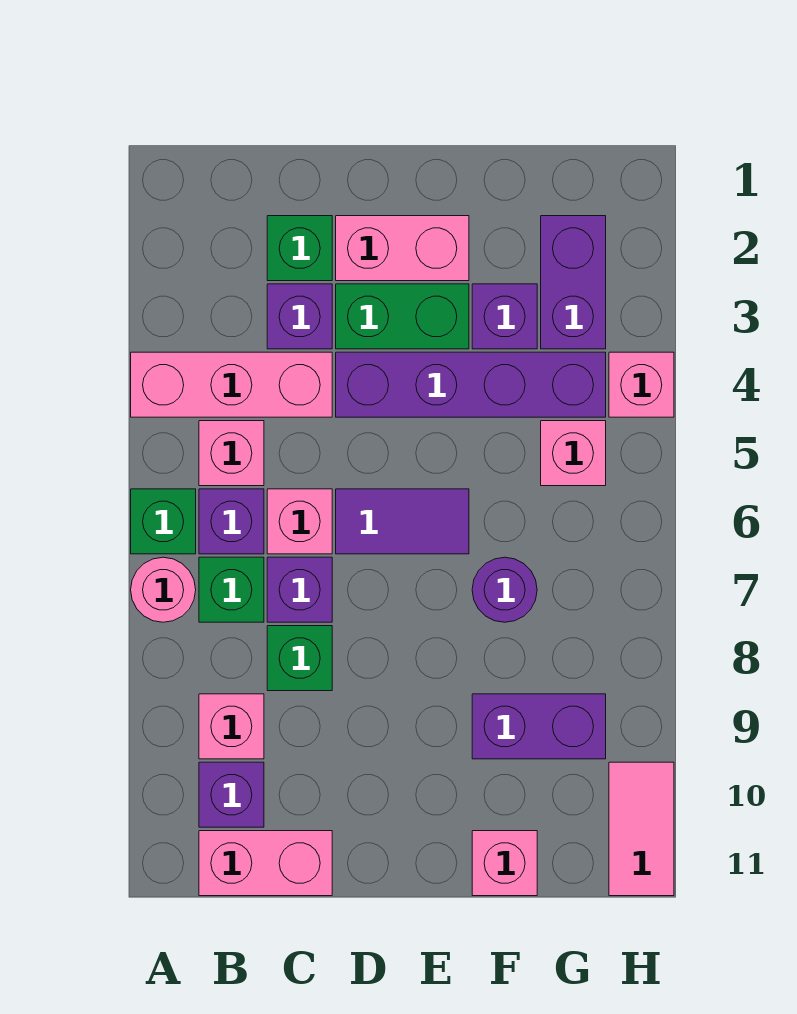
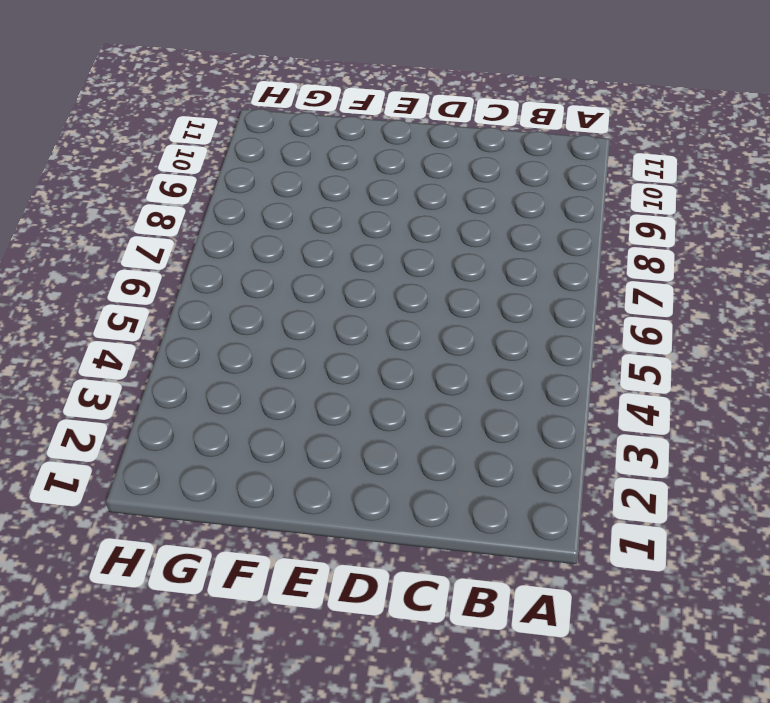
none -> pink 1x3 brick [131,352,332,417]
none -> green 1x1 brick [131,489,196,554]
none -> pink 1x1 round brick [131,557,196,622]

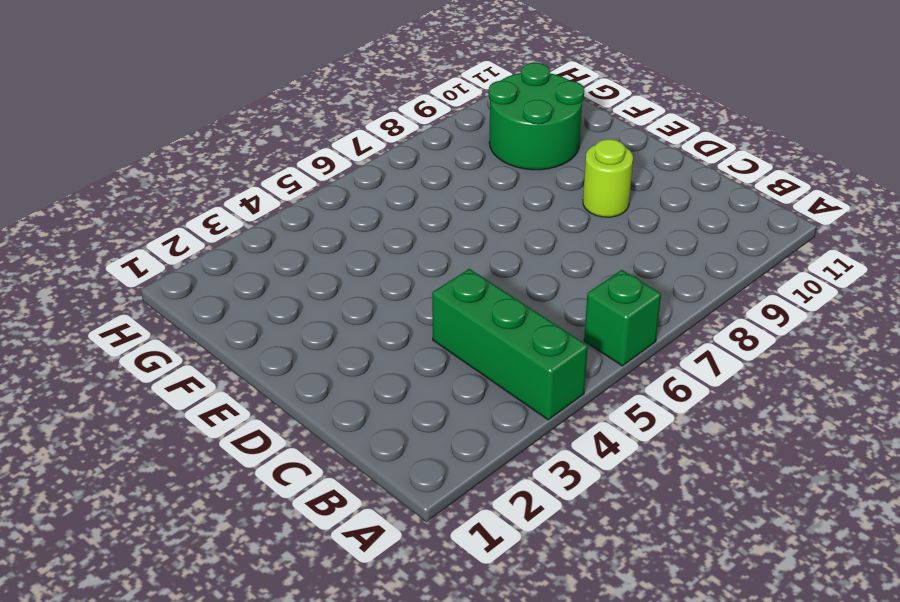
green 1x3 brick [432,269,588,420] -> pink 1x3 brick [131,352,332,417]
lime 1x1 round brick [583,139,633,217] -> none
green 2x2 round brick [489,63,584,170] -> purple 1x2 brick [472,694,606,759]
none -> pink 1x1 round brick [131,557,196,622]
none -> pink 1x1 brick [199,421,264,486]
none -> purple 1x1 brick [199,489,264,554]

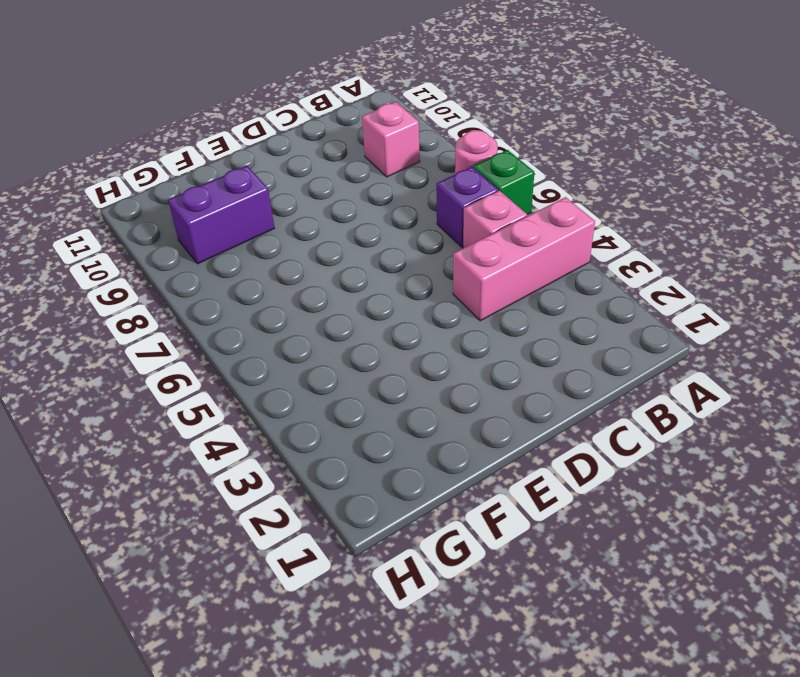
none -> green 1x1 brick [199,557,264,622]
none -> purple 1x1 brick [199,762,264,827]
none -> pink 1x2 brick [199,831,332,896]

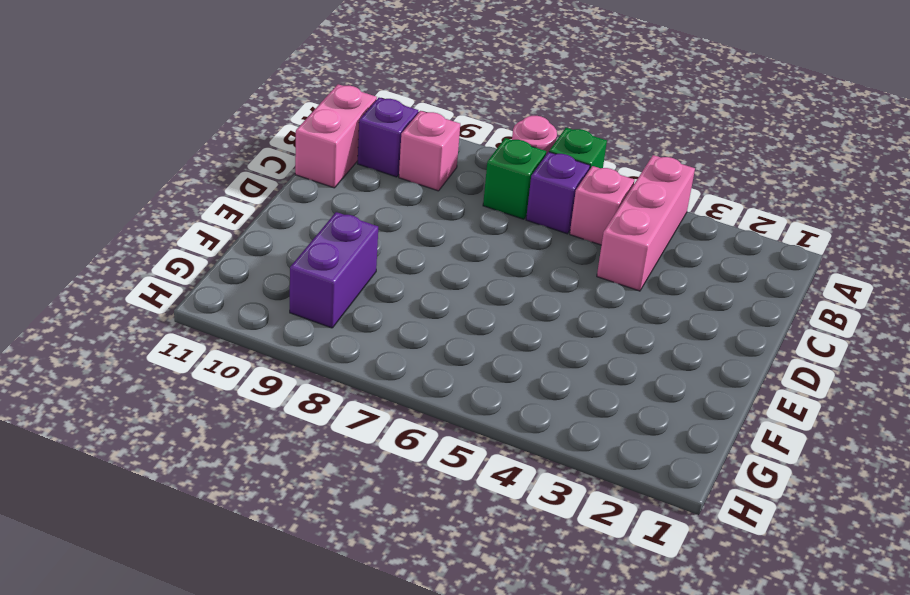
none -> green 1x1 brick [267,216,332,281]
none -> purple 1x1 brick [267,284,332,349]
none -> pink 1x1 brick [267,489,332,554]

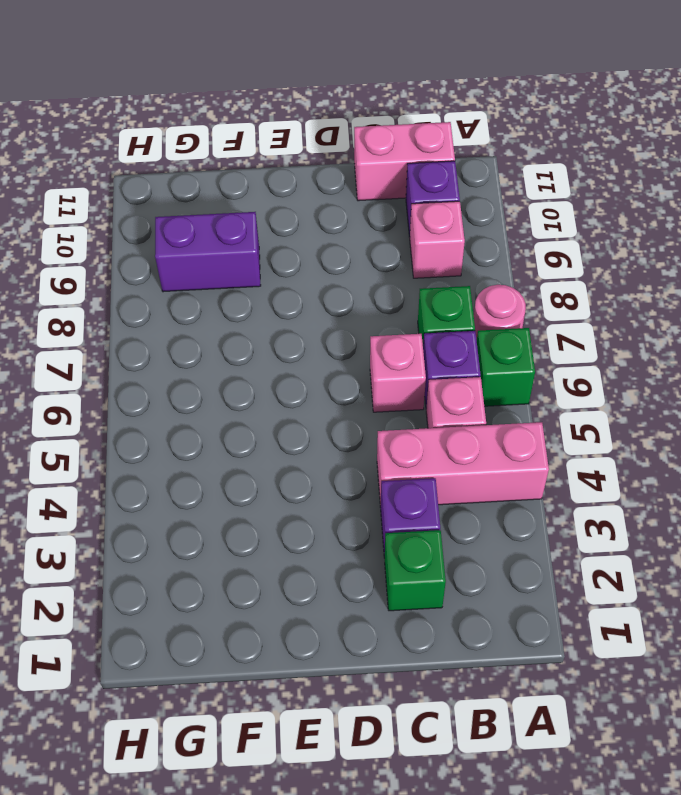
none -> purple 1x1 brick [267,557,332,622]
none -> green 1x1 brick [267,626,332,691]
none -> pink 1x2 brick [336,216,469,281]

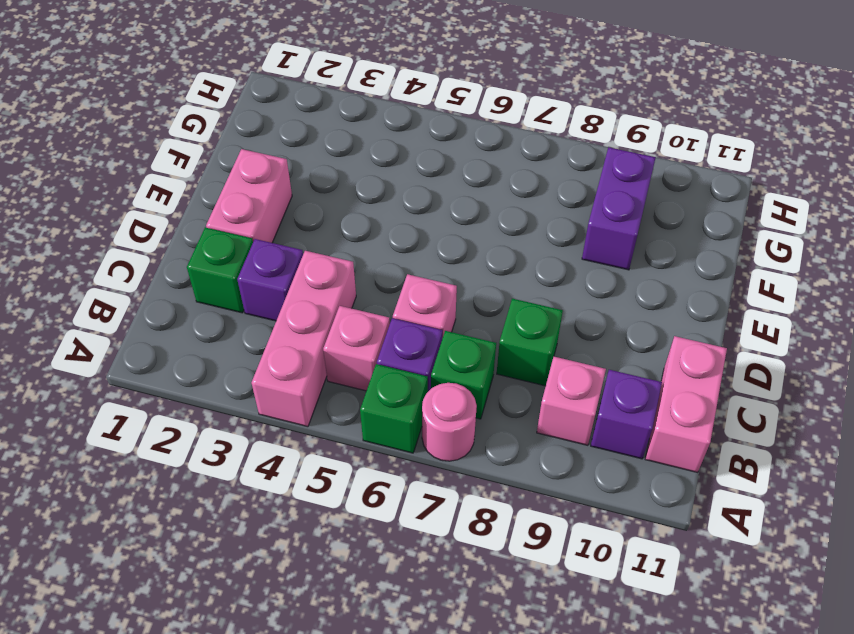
none -> purple 1x1 brick [267,557,332,622]
none -> green 1x2 brick [336,284,469,349]
none -> purple 1x4 brick [336,352,606,417]

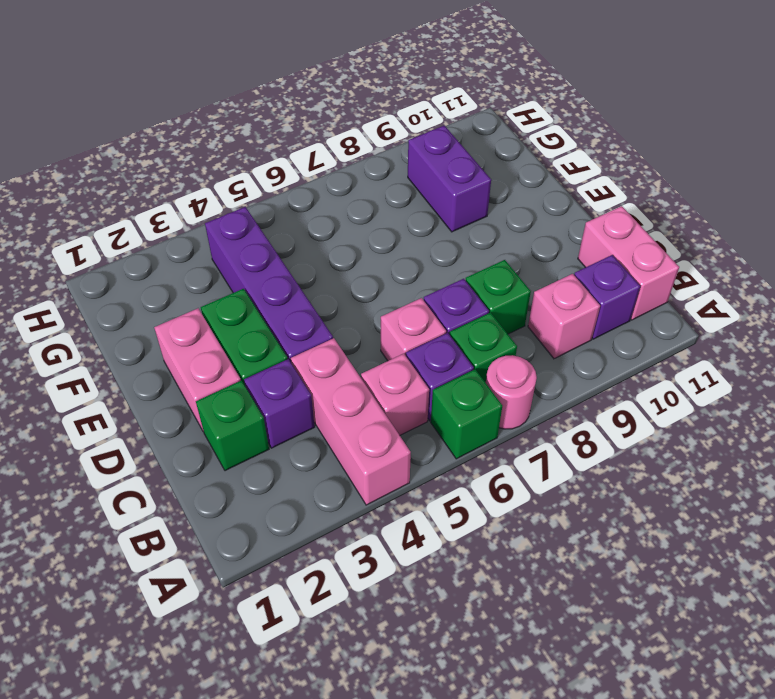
none -> purple 1x2 tile [336,489,469,554]
none -> purple 1x1 brick [472,284,537,349]
none -> purple 1x1 round brick [472,557,537,622]

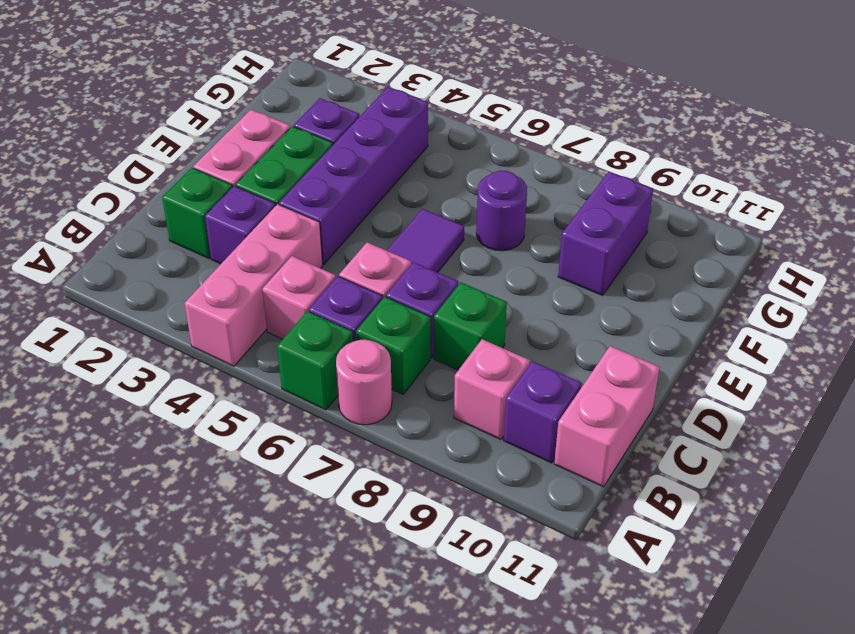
none -> pink 1x1 brick [472,831,537,896]
none -> purple 1x2 brick [541,216,606,349]
none -> pink 1x1 brick [541,421,606,486]

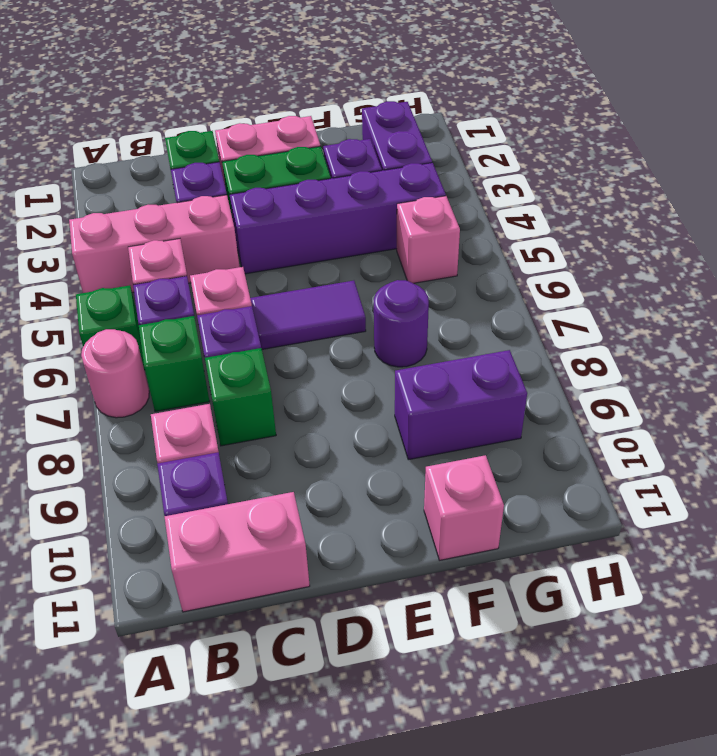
none -> pink 1x1 brick [609,352,674,417]
none -> pink 1x2 tile [609,762,674,896]

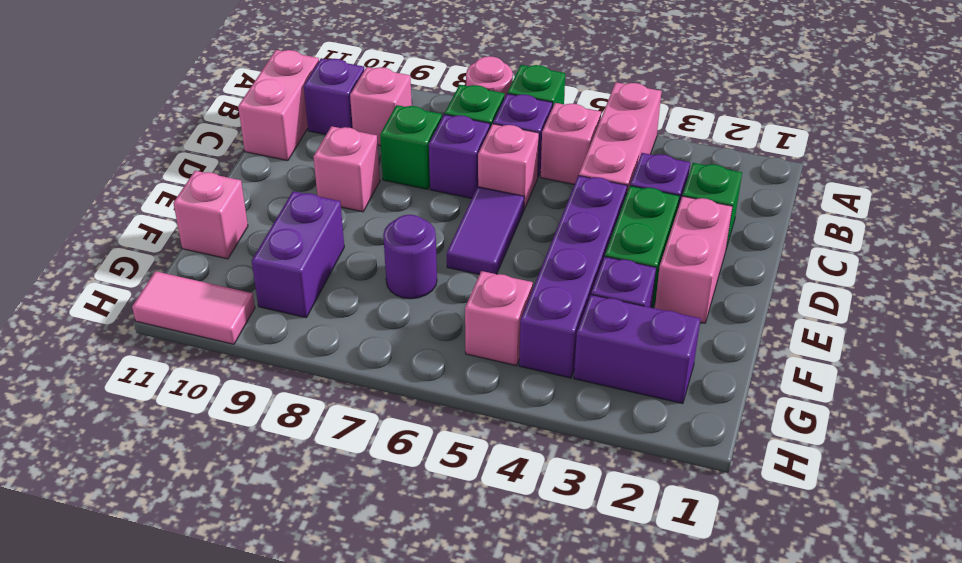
pink 1x1 brick [313,126,380,212] -> pink 1x1 brick moved to [609,352,674,417]

